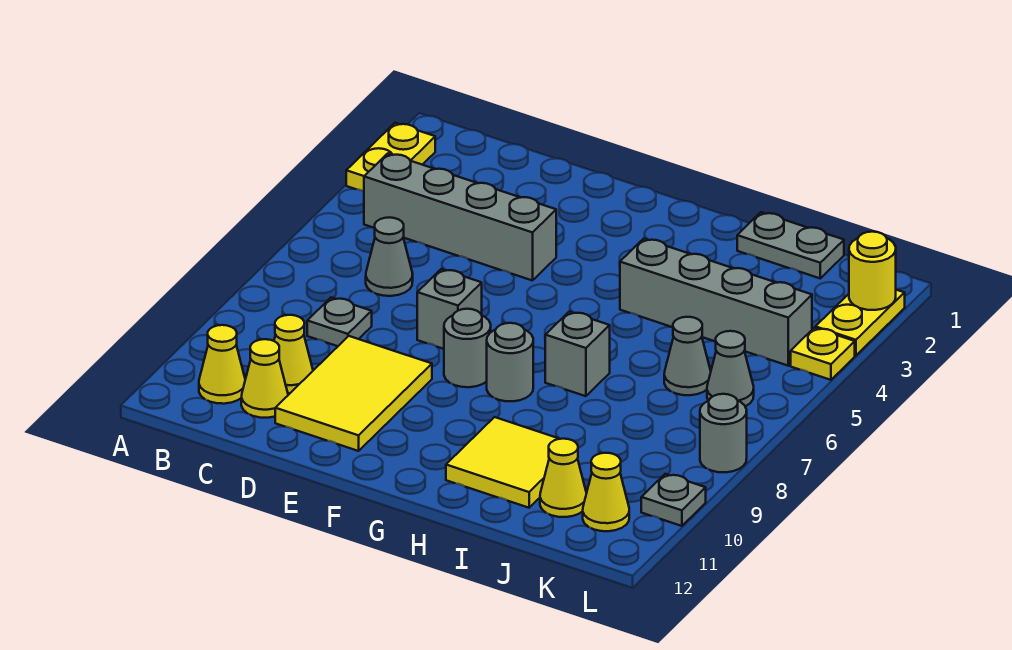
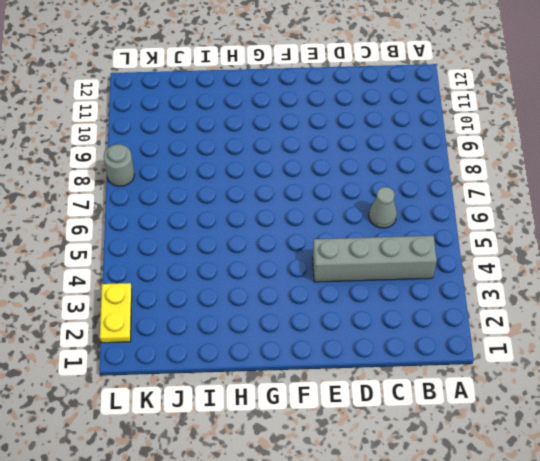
none -> yellow 1x2 plate [346,123,435,191]
none -> yellow 1x1 cone [199,325,245,404]
none -> grey 1x1 plate [307,297,372,346]

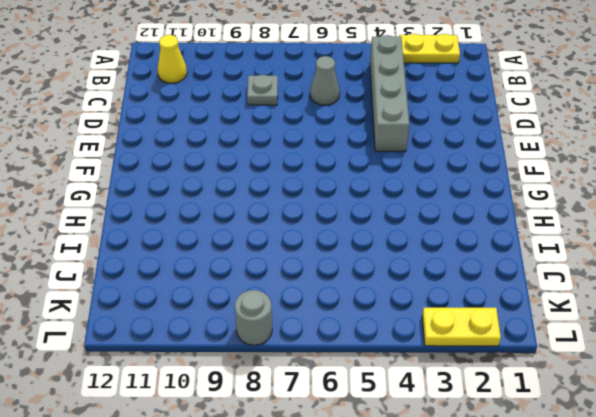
none -> yellow 1x1 cone [274,315,313,393]
none -> yellow 1x1 cone [241,339,288,418]
none -> yellow 2x3 tile [275,336,432,451]

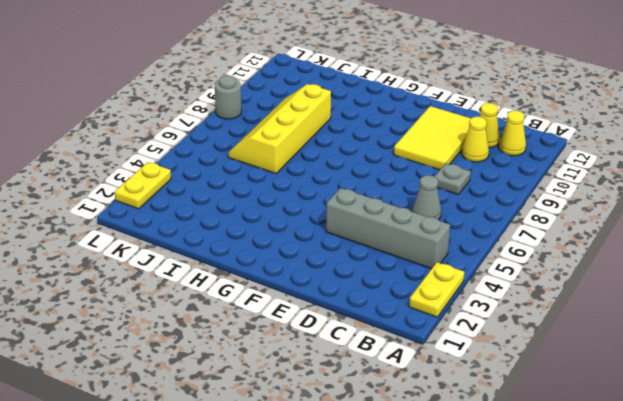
yellow 2x4 slope [228,84,331,173] -> grey 1x1 cone [664,317,711,395]
none -> grey 1x1 brick [417,269,482,349]
none -> grey 1x1 round brick [444,309,491,387]
none -> grey 1x1 round brick [487,323,533,401]

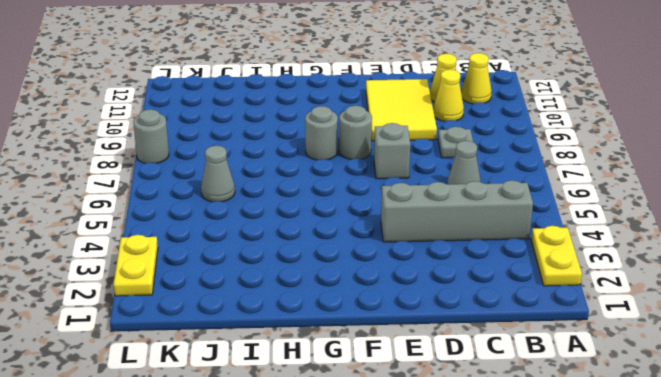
none -> grey 1x4 brick [620,239,812,366]
none -> grey 1x1 brick [545,312,610,396]
none -> yellow 2x2 tile [446,417,559,508]

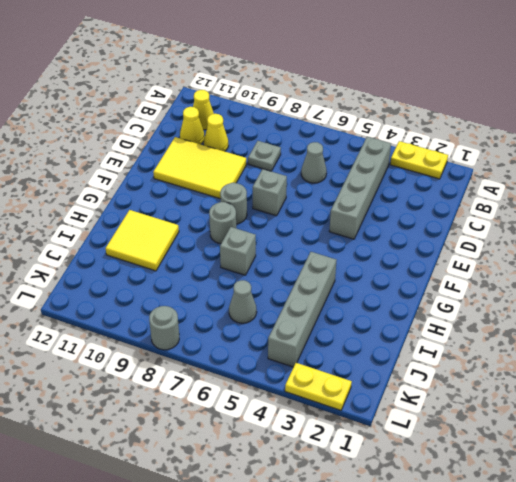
none -> grey 1x2 plate [737,212,844,278]
none -> yellow 1x1 cone [540,439,587,517]
none -> grey 1x1 cone [707,331,754,406]

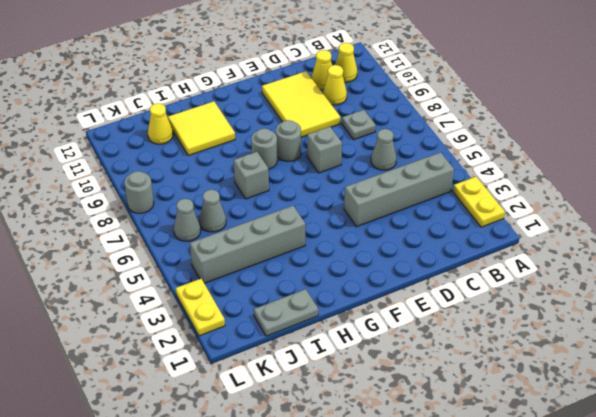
none -> yellow 1x1 cone [583,453,629,531]
none -> yellow 1x1 plate [791,328,855,380]
none -> grey 1x1 plate [641,474,706,526]

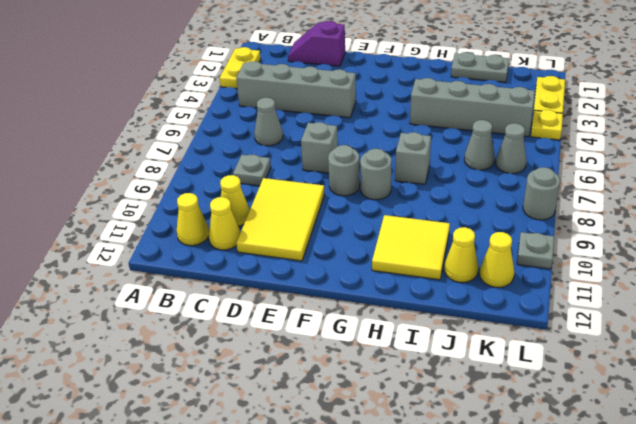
purple 1x2 slope [288,21,345,66] -> none
none -> yellow 1x1 round brick [849,232,896,310]

